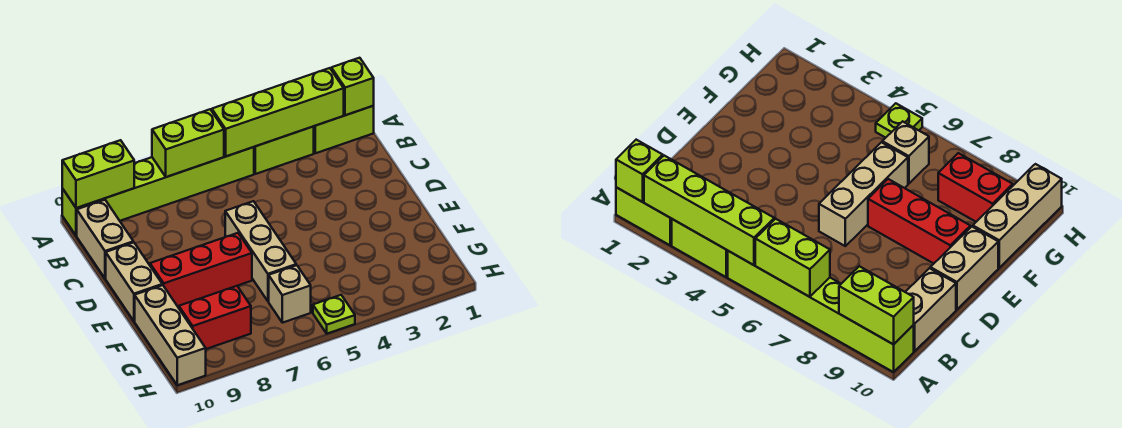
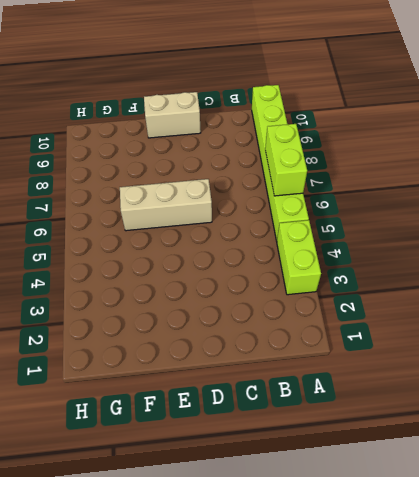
none -> lime 1x2 brick [313,106,374,153]
none -> tan 1x2 brick [77,200,133,279]
none -> red 1x3 brick [150,233,252,306]

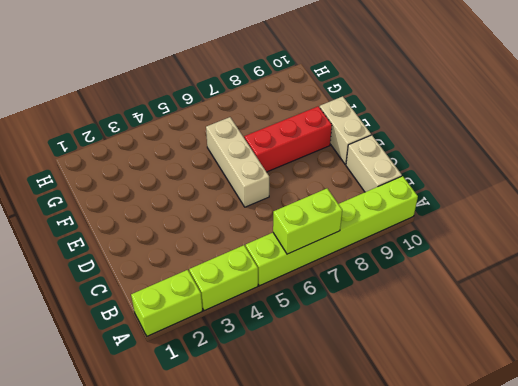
none -> tan 1x3 brick [135,285,206,385]
none -> tan 1x1 brick [269,265,311,323]
none -> red 1x2 brick [179,286,251,349]

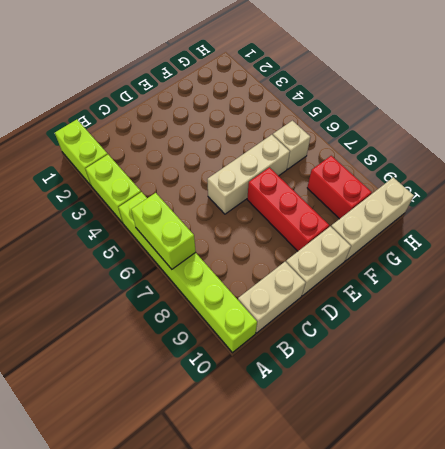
none -> lime 1x1 plate [313,295,355,334]
none -> lime 1x1 brick [331,58,374,115]
none -> lime 1x4 brick [212,68,344,156]

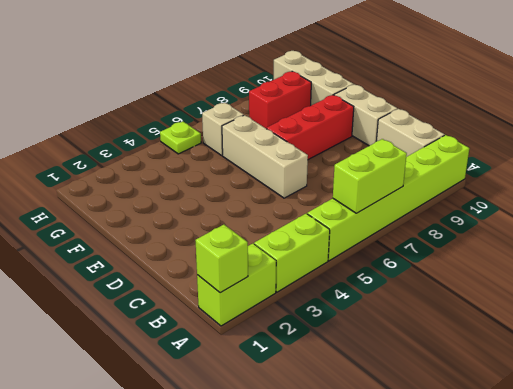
none -> lime 1x4 brick [212,68,344,156]
none -> lime 1x2 brick [62,140,134,208]

